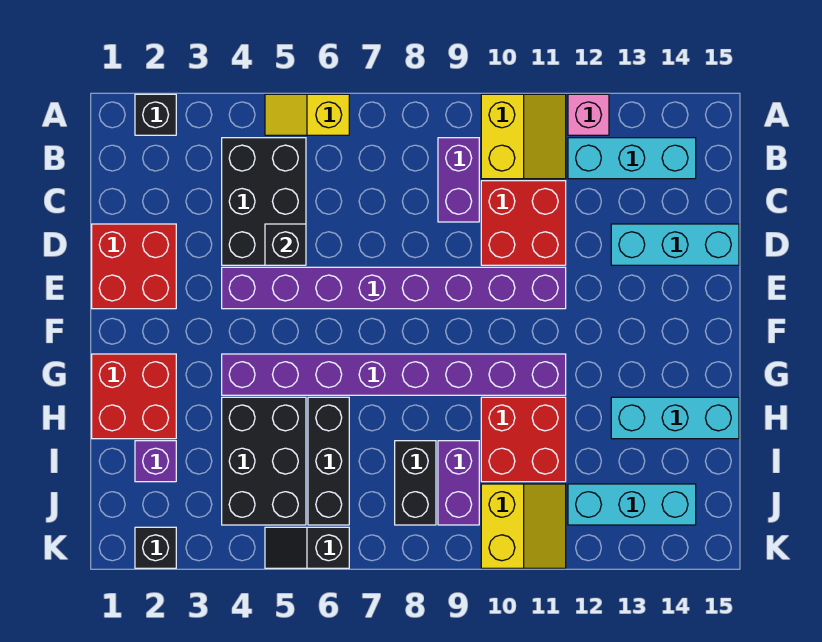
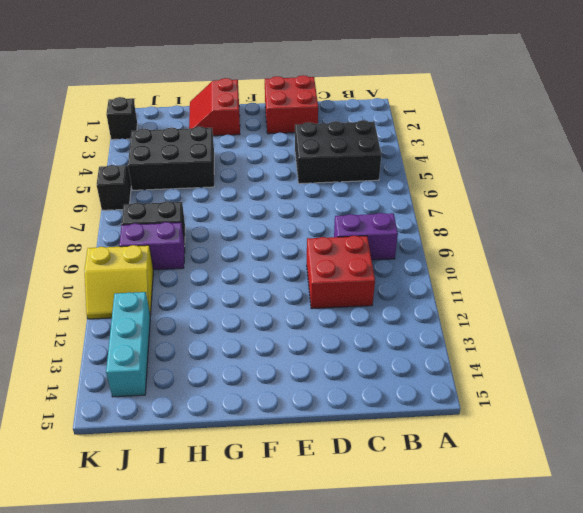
red 2x2 slope [189,78,240,136] -> red 2x2 brick [92,354,176,439]
none -> black 1x1 brick [135,94,176,135]
none -> yellow 1x2 slope [265,94,349,135]
none -> yellow 2x2 slope [481,94,566,179]

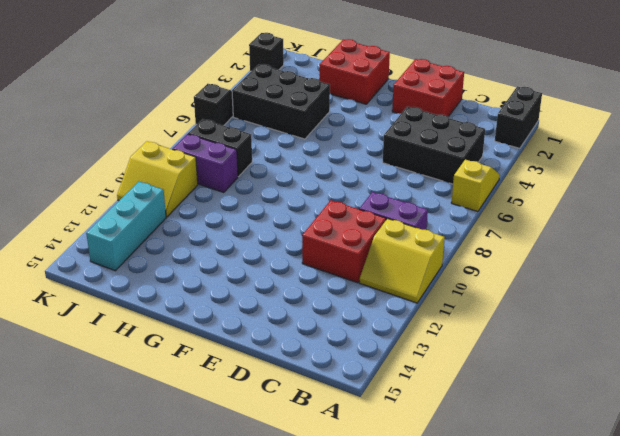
black 1x2 brick [495,86,542,148] -> black 1x1 brick [135,94,176,135]
none -> pink 1x1 brick [568,94,609,135]
none -> cyan 1x3 brick [568,138,696,179]
none -> cyan 1x3 brick [611,224,739,265]

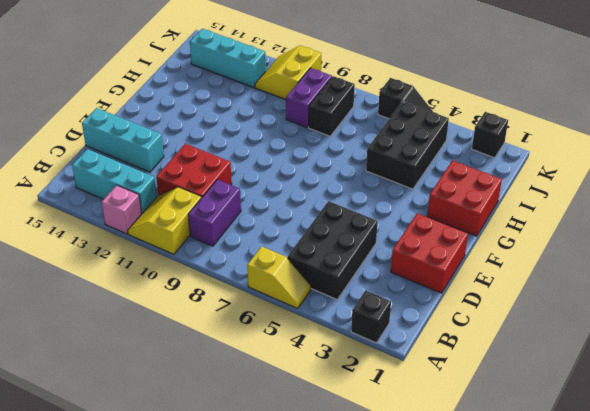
none -> purple 1x8 brick [222,267,566,309]
none -> purple 1x8 brick [222,354,566,395]
none -> black 1x3 brick [308,397,349,525]

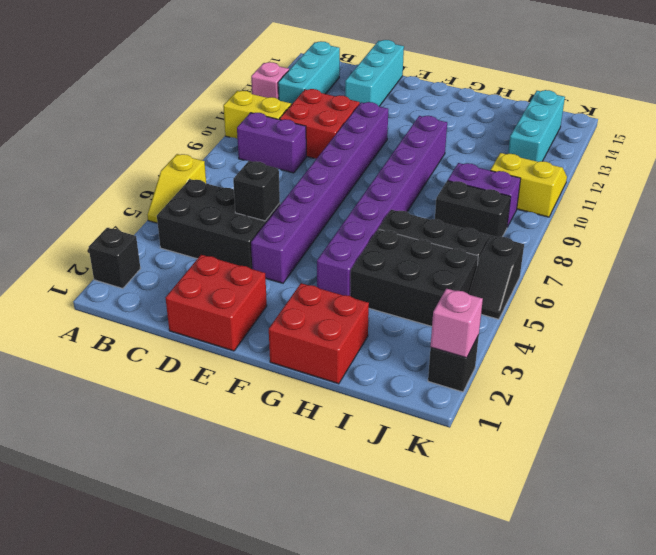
pink 1x1 brick [431,289,483,358] -> none
none -> red 2x2 brick [481,397,566,482]
none -> cyan 1x3 brick [611,397,739,439]
none -> purple 1x1 brick [135,441,176,482]

